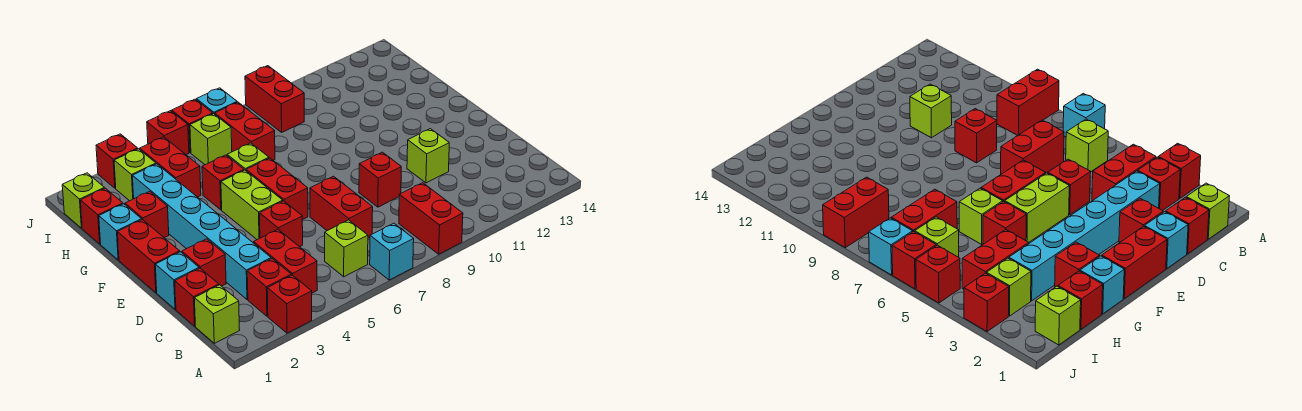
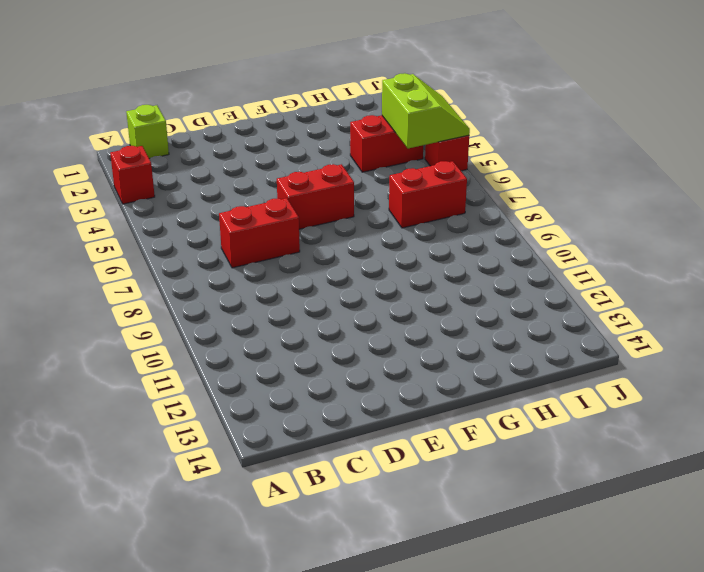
lime 2x2 slope [382,73,470,148] -> none
none -> cyan 1x1 brick [370,223,414,280]
none -> red 1x2 brick [399,183,463,254]
none -> red 1x1 brick [247,259,291,316]
none -> red 1x2 brick [254,230,317,293]

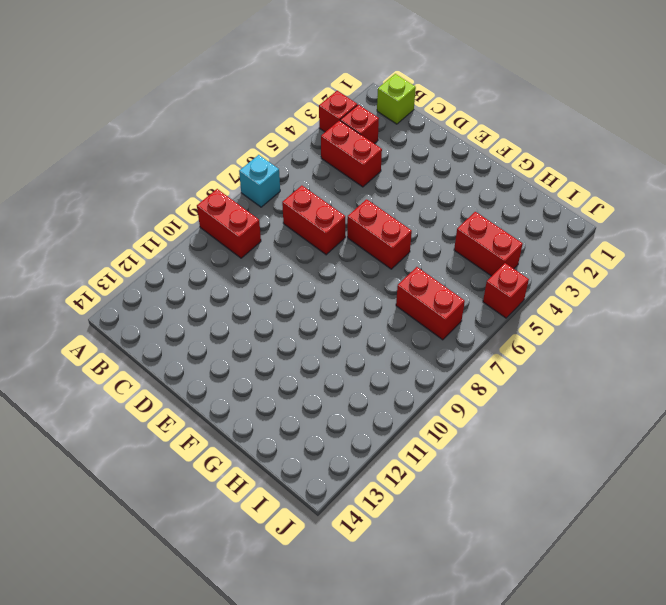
none -> lime 1x1 brick [325,220,368,277]
none -> red 1x1 brick [175,268,219,326]
none -> cyan 1x6 brick [133,164,271,300]
none -> cyan 1x1 brick [155,252,199,309]

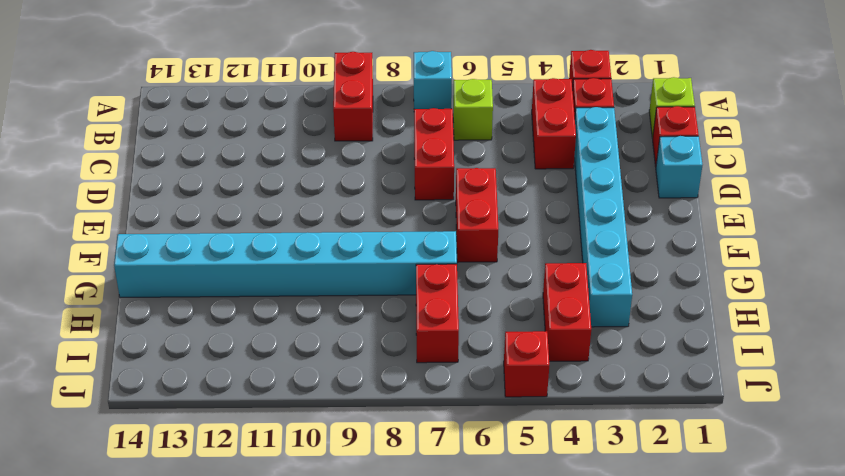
cyan 1x8 brick [114,231,457,298] -> none
none -> red 1x1 brick [182,239,226,286]
none -> red 1x1 brick [260,201,303,247]
none -> red 1x1 brick [359,152,401,207]
none -> lime 1x1 brick [407,129,449,183]

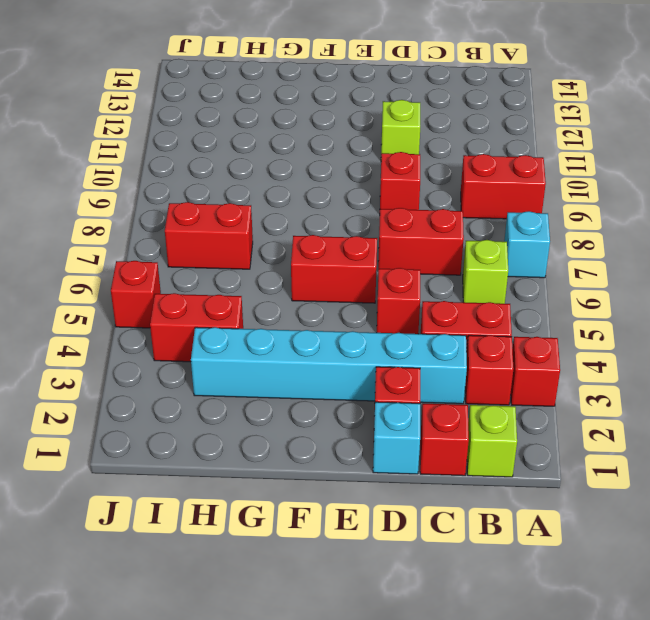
none -> red 1x2 brick [117,220,180,293]
none -> lime 1x2 brick [221,170,283,240]
none -> cyan 1x1 brick [99,204,142,260]
none -> red 1x1 brick [125,191,169,238]

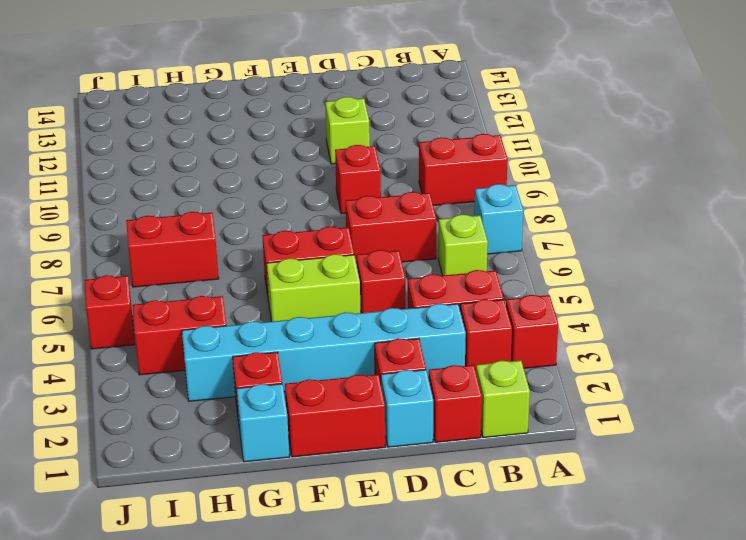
none -> red 1x1 brick [202,155,244,210]
none -> lime 1x1 brick [227,143,269,170]
none -> red 1x1 brick [80,188,123,244]
none -> lime 1x1 brick [62,173,104,228]

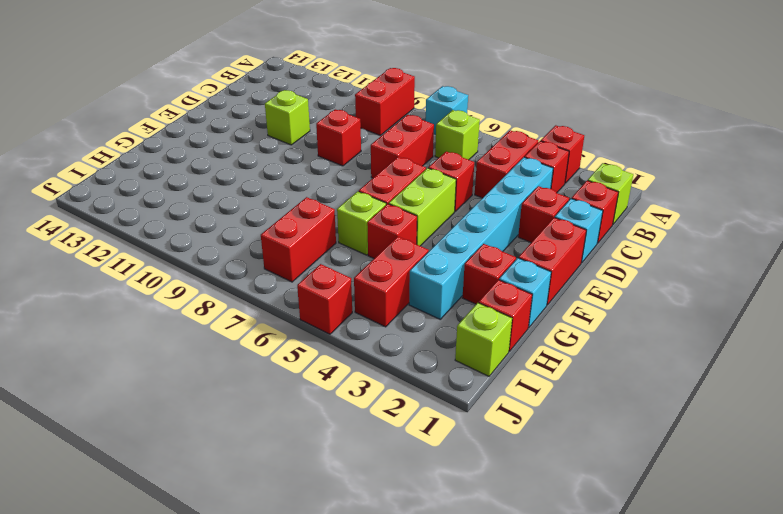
none -> lime 1x1 brick [114,149,156,201]
none -> lime 1x1 brick [190,114,232,165]
none -> red 1x2 brick [245,66,304,132]
none -> red 1x1 brick [96,134,138,188]

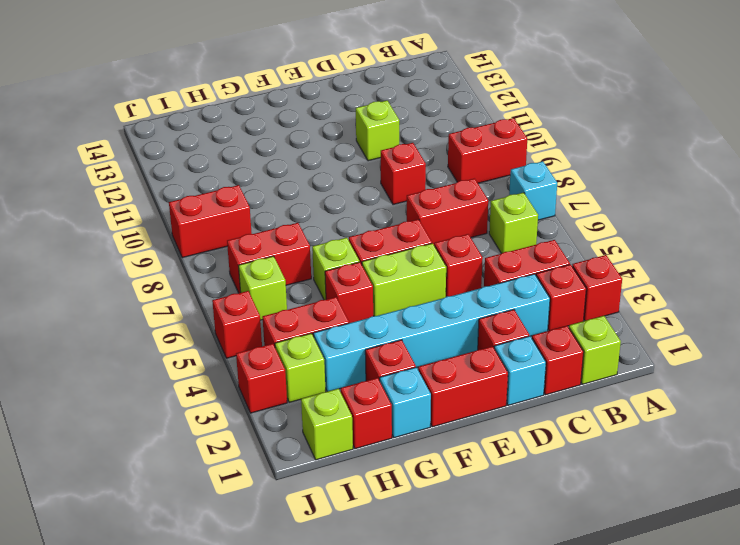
none -> red 1x1 brick [172,99,213,153]
none -> cyan 1x1 brick [196,88,237,114]

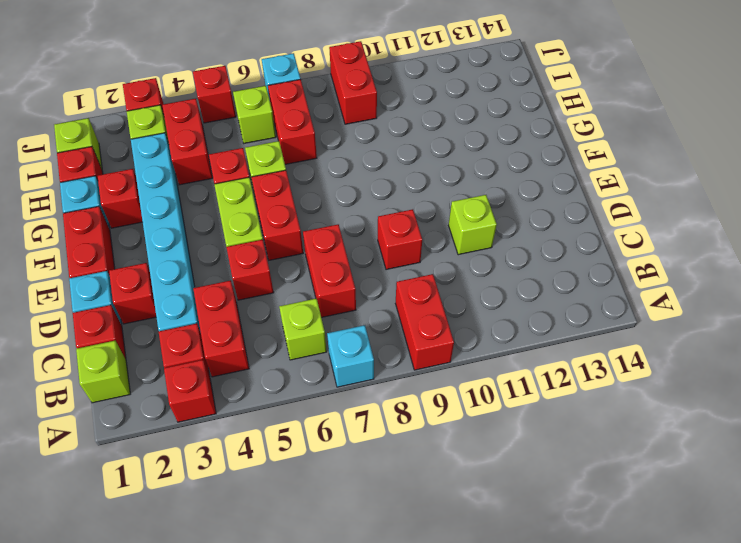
none -> red 1x1 brick [172,99,213,153]

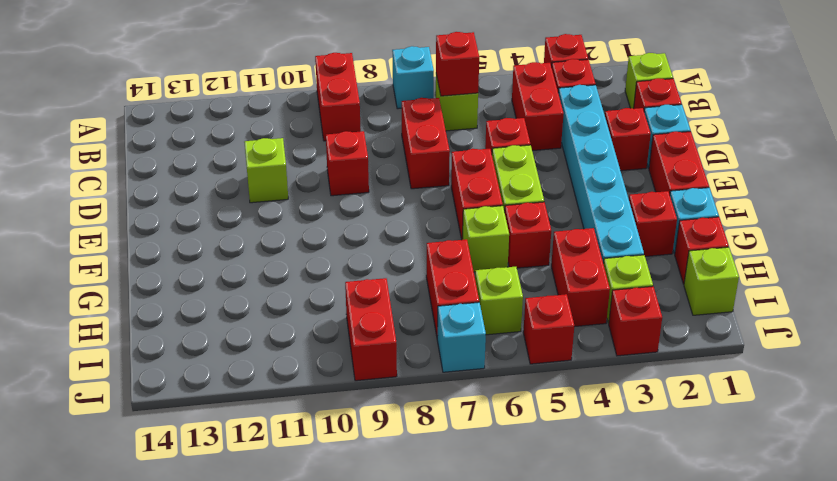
red 1x1 brick [436,32,479,96] -> red 1x1 brick moved to [172,99,213,153]

